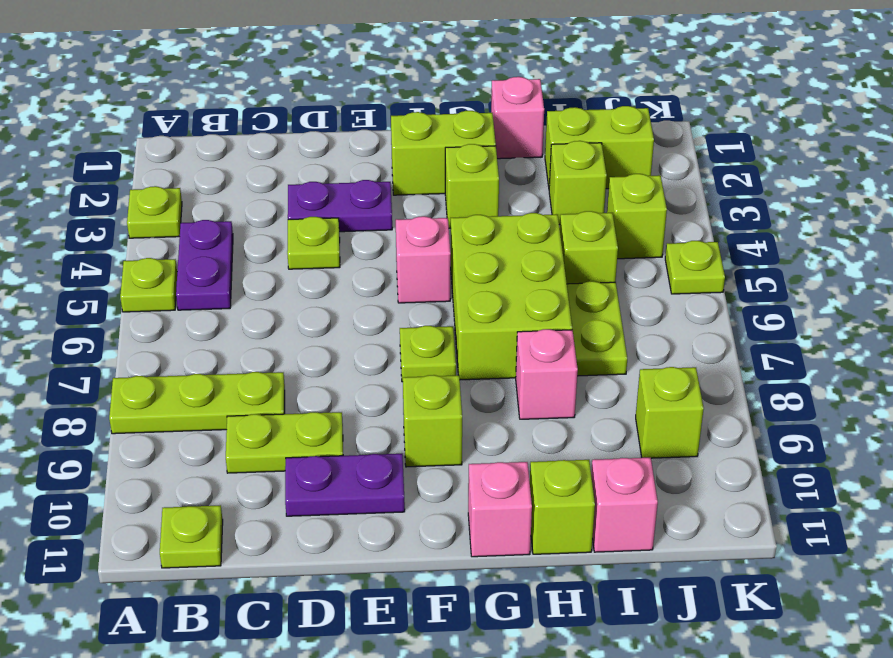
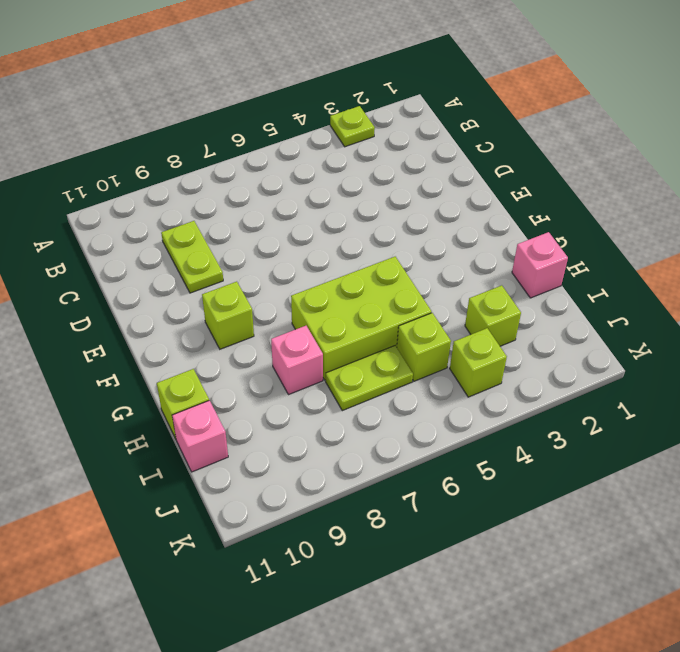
none -> lime 1x1 plate [120,258,177,312]
none -> lime 1x3 plate [109,372,285,434]
none -> purple 1x2 plate [176,220,233,310]

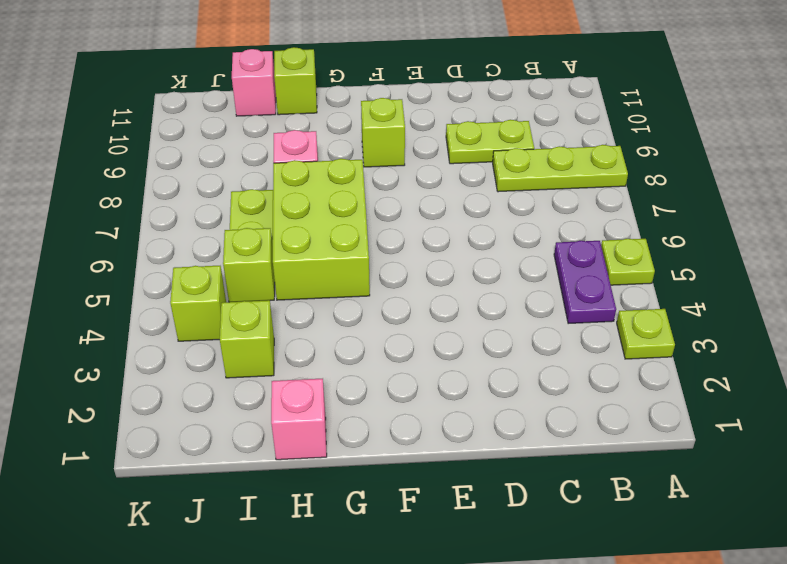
none -> lime 1x1 plate [160,505,223,568]
none -> purple 1x2 plate [288,180,392,232]
none -> lime 1x1 plate [287,217,340,269]

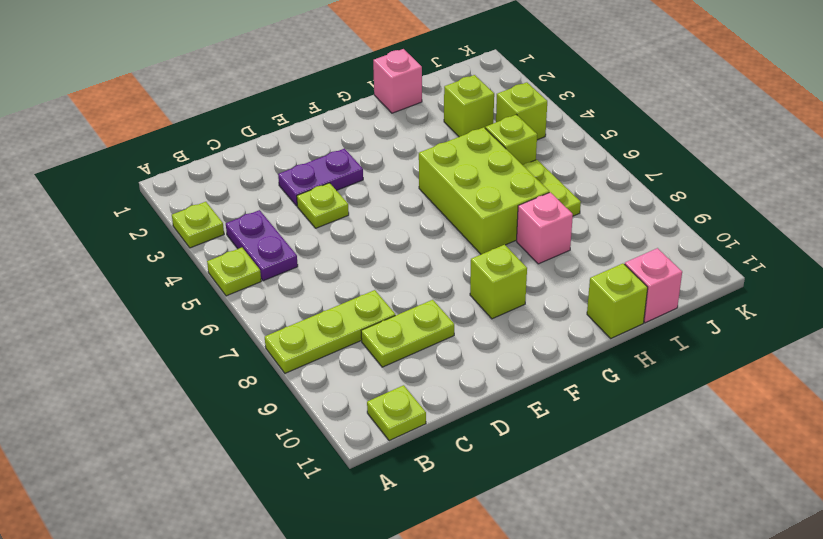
none -> purple 1x2 plate [285,454,405,516]
none -> lime 1x2 brick [391,111,496,195]
none -> pink 1x1 brick [396,216,451,303]

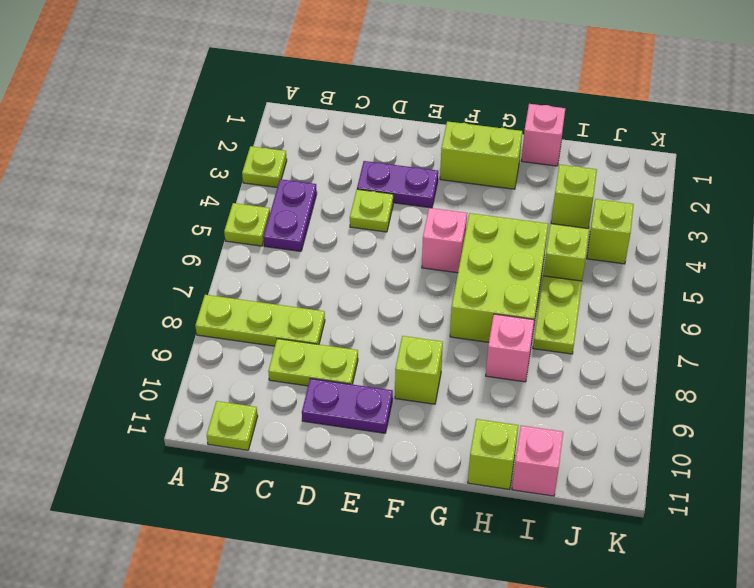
none -> lime 1x1 plate [400,326,456,382]
none -> lime 1x1 brick [445,144,499,228]
none -> pink 1x1 brick [468,462,532,557]

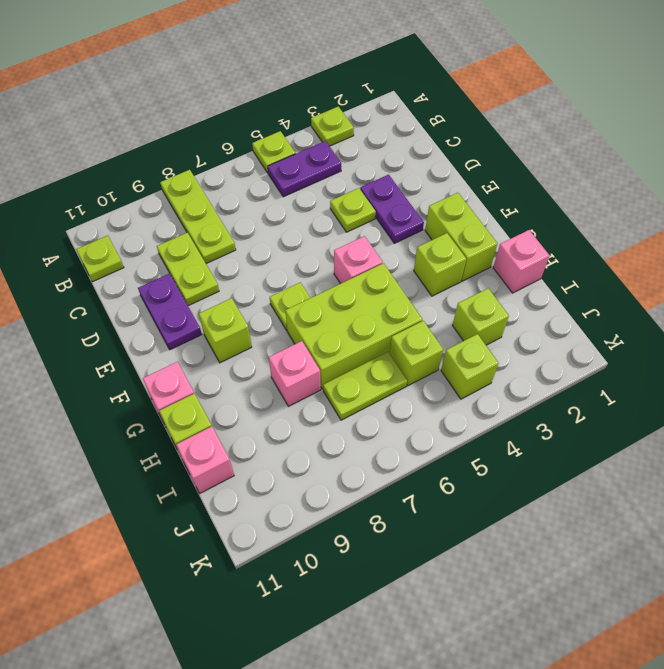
none -> lime 1x2 brick [545,106,654,189]
none -> lime 1x1 brick [636,367,704,458]
none -> lime 1x1 plate [665,241,725,294]

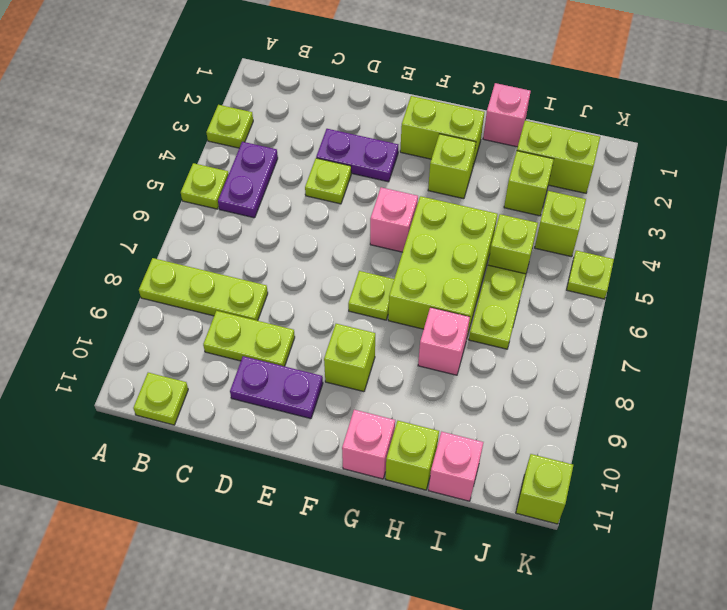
lime 1x1 brick [516,454,573,524] -> lime 1x1 brick moved to [636,367,704,458]

